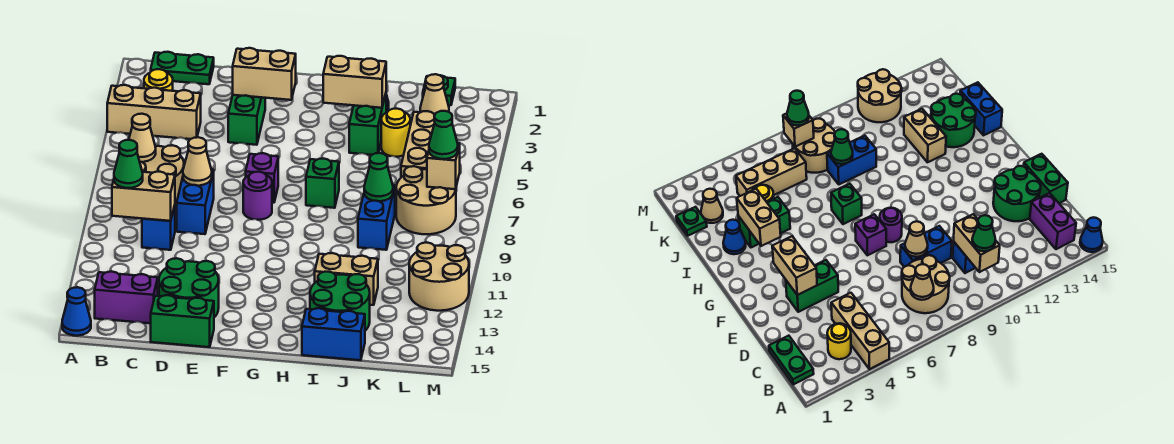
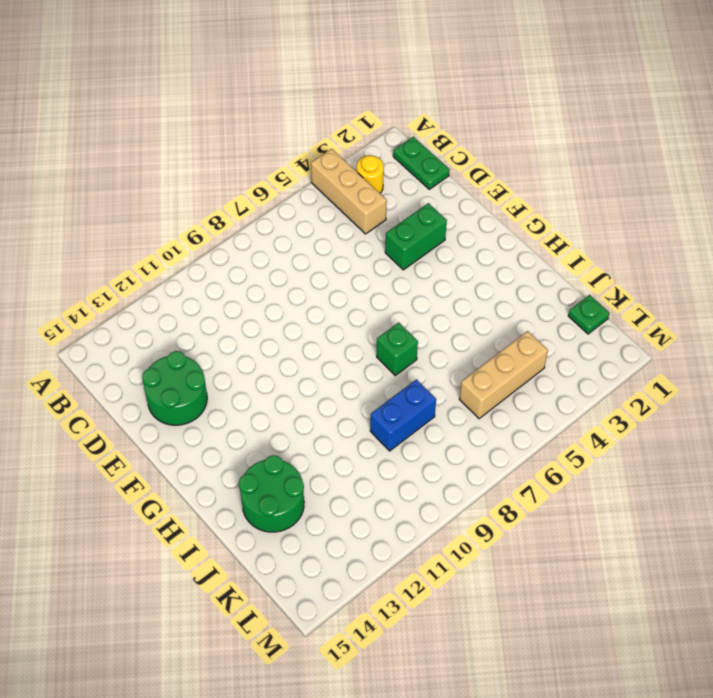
none -> blue 1x1 cone [62,287,91,336]
none -> tan 2x2 round brick [140,145,184,205]
none -> purple 1x2 brick [95,272,158,323]
none -> blue 1x1 brick [142,205,175,250]

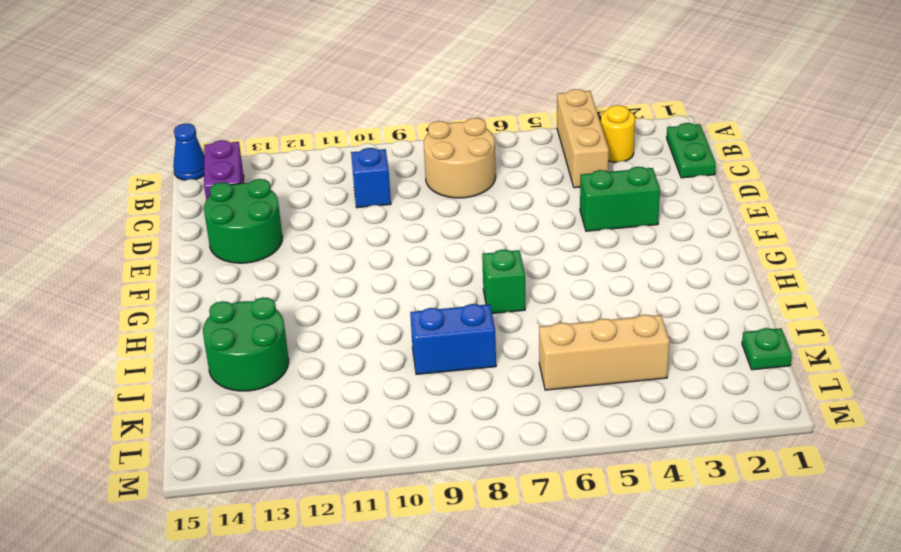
none -> blue 1x2 brick [177,169,214,234]
none -> green 1x2 brick [151,295,214,347]
none -> purple 1x1 brick [246,153,278,203]
none -> purple 1x1 round brick [243,172,272,220]

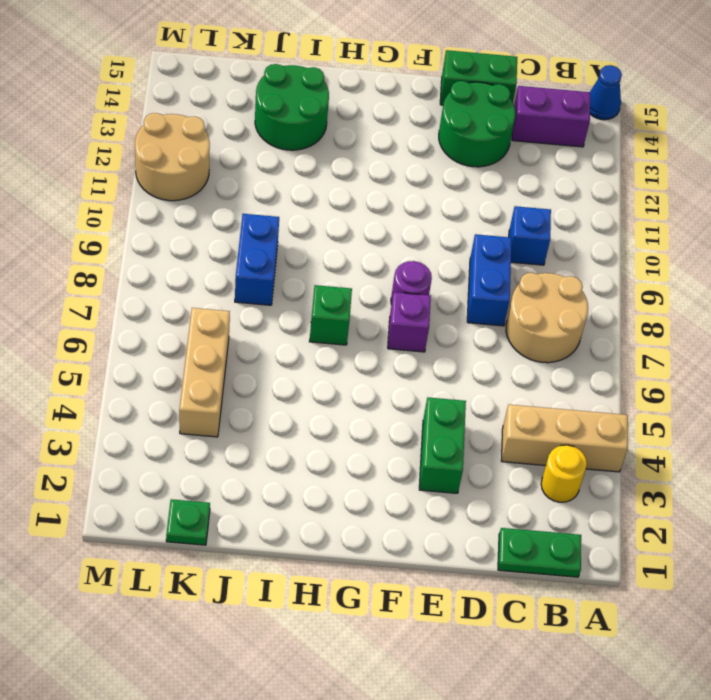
none -> blue 1x1 cone [723,220,746,254]
none -> green 1x2 brick [349,94,386,155]
none -> tan 1x2 brick [315,253,378,305]
none -> blue 1x2 brick [302,308,365,360]

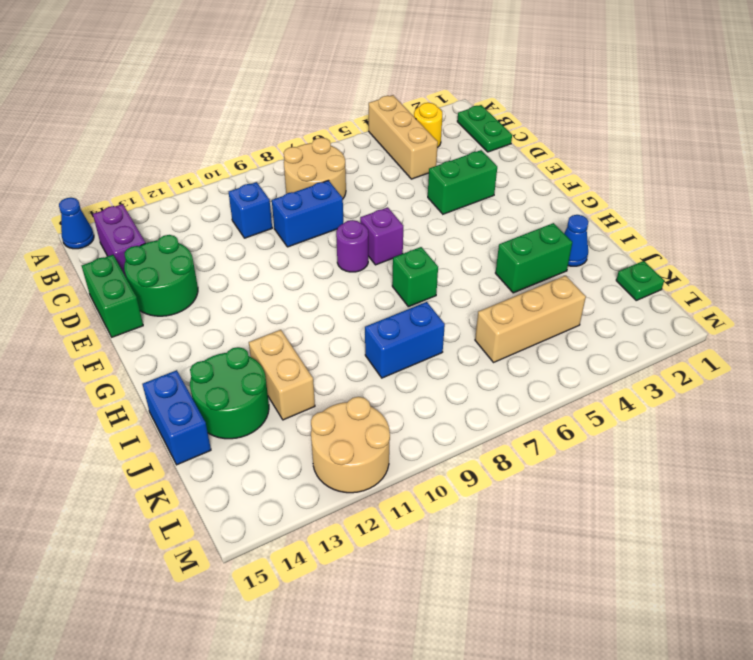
none -> yellow 1x1 round brick [381,109,410,157]
none -> tan 1x1 cone [420,74,449,114]
none -> tan 2x2 round brick [396,166,456,234]
none -> tan 1x1 cone [129,114,156,162]

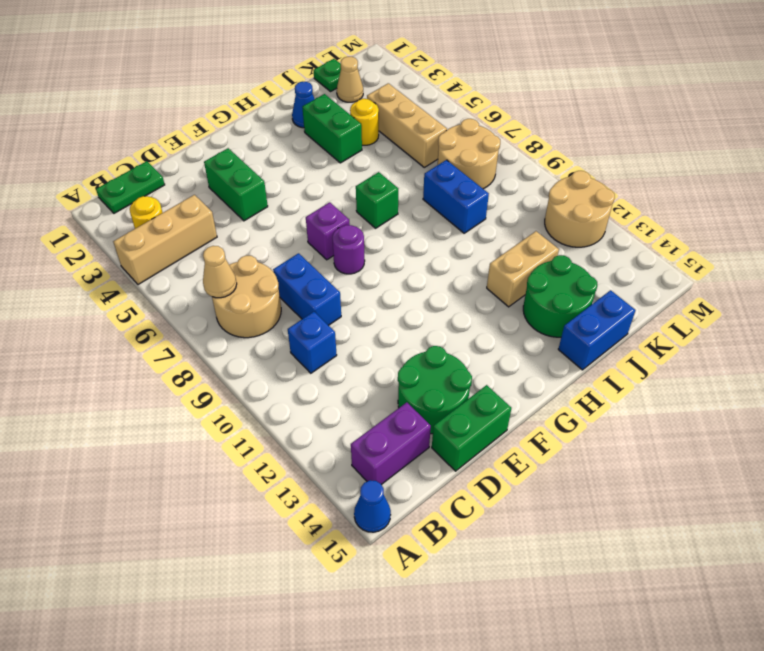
none -> tan 1x2 brick [112,172,175,221]
none -> tan 1x1 cone [183,137,212,186]
none -> tan 1x2 brick [233,48,296,100]
none -> tan 1x2 brick [323,56,386,108]

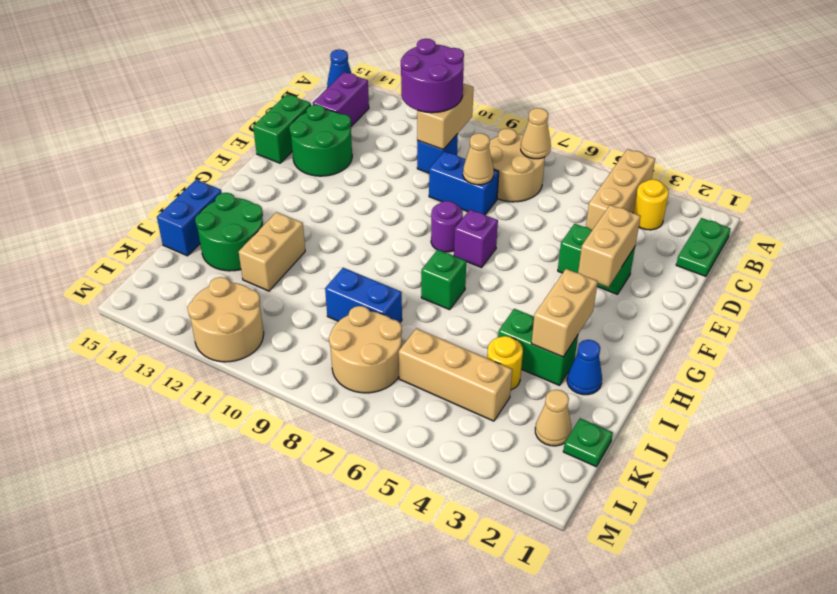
purple 2x2 round brick [401,39,464,113] -> green 1x1 cone [114,140,143,188]
none -> green 1x1 cone [364,153,393,201]
none -> tan 1x1 brick [427,143,460,189]
none -> green 1x1 cone [429,111,458,159]

